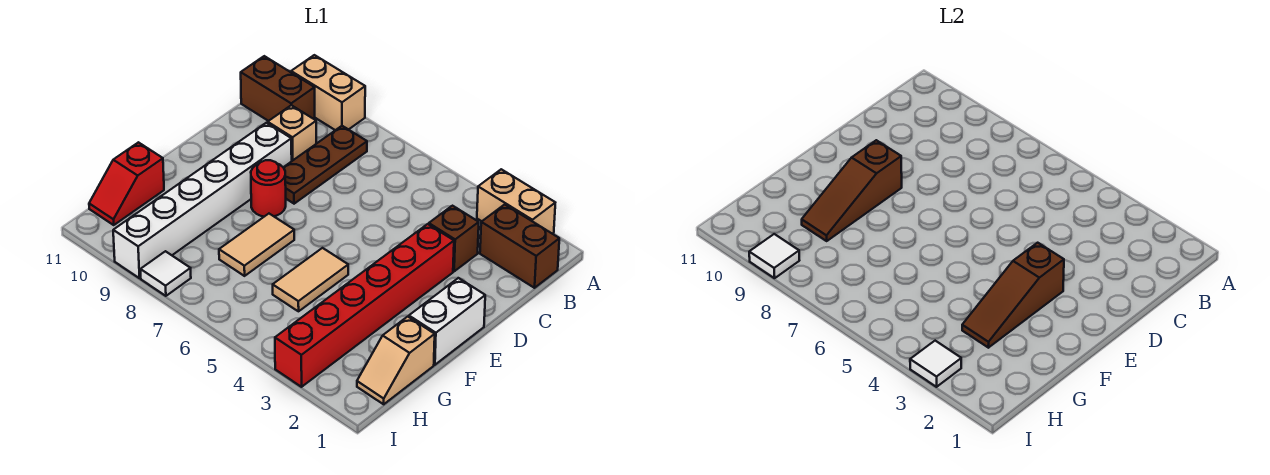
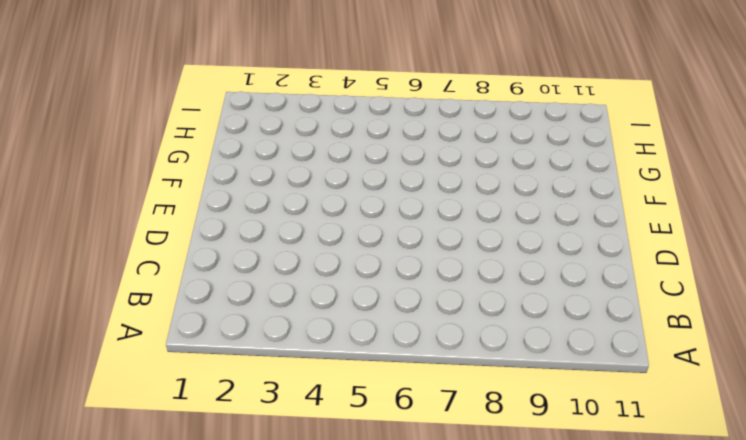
none -> tan 1x2 brick [477,169,555,234]
none -> tan 1x2 brick [291,55,365,130]
none -> brown 1x2 brick [480,204,559,288]

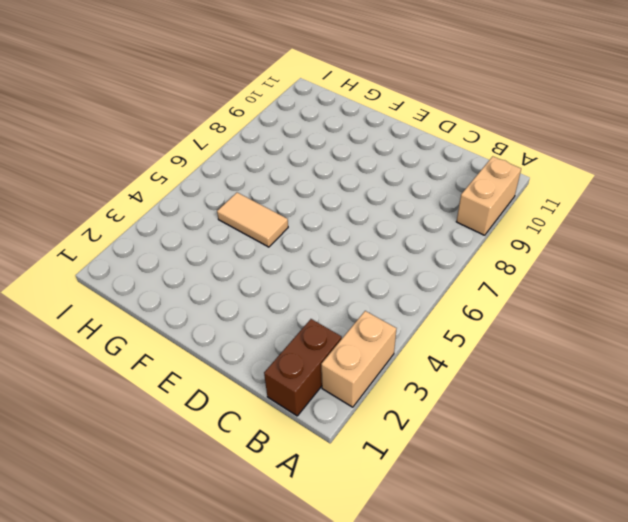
none -> brown 1x3 plate [283,126,367,204]
none -> brown 1x2 brick [241,56,315,121]
none -> brown 1x1 brick [429,206,479,271]

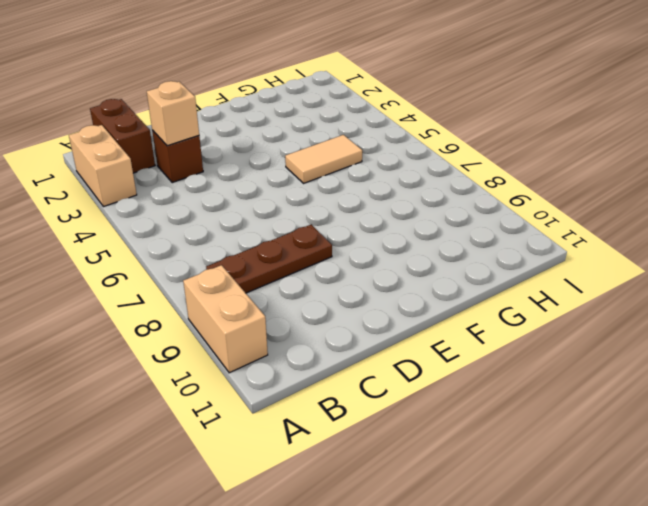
tan 1x1 brick [147,81,199,146] -> tan 1x1 brick moved to [268,105,316,161]
none -> brown 1x2 brick [241,56,315,121]
none -> red 1x6 brick [275,224,454,387]
none -> white 1x6 brick [113,123,292,278]

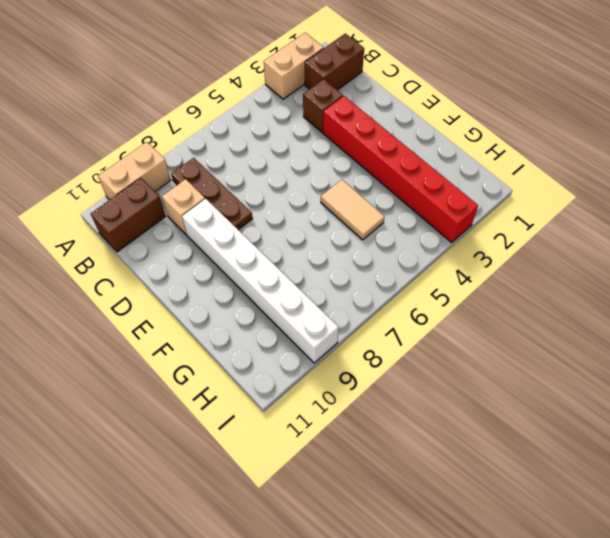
none -> white 1x2 brick [409,278,485,365]
none -> red 1x1 round brick [251,160,286,217]
none -> tan 1x2 tile [219,214,294,276]

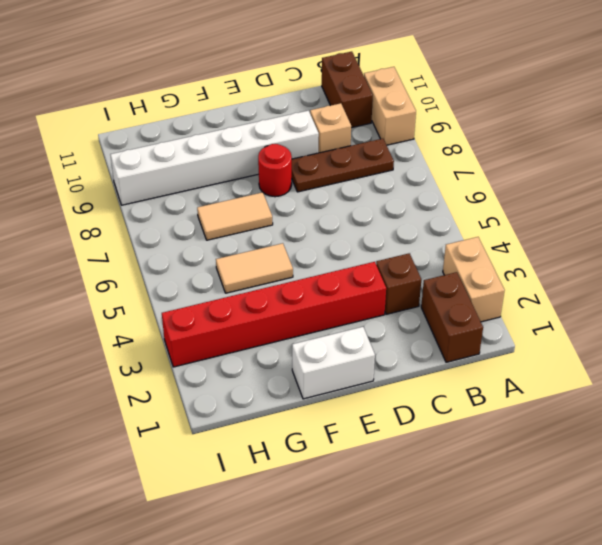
none -> tan 1x2 slope [357,317,435,404]
none -> red 1x2 slope [89,142,164,225]
none -> white 1x1 tile [140,251,191,296]

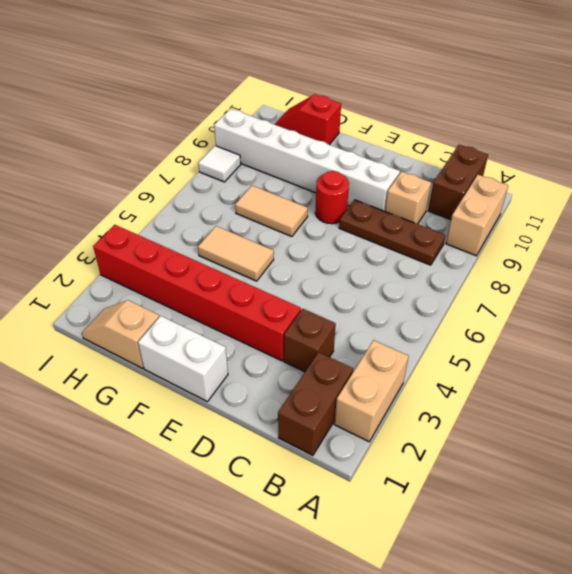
none -> brown 1x3 slope [962,243,1064,348]
none -> brown 1x3 slope [802,140,902,241]
none -> white 1x1 tile [910,341,961,387]

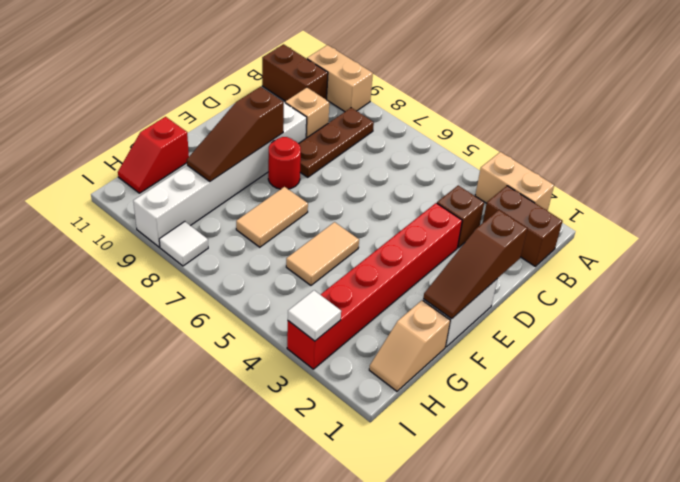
brown 1x3 slope [423,210,527,319] -> brown 1x3 slope moved to [962,243,1064,348]
none -> white 1x1 tile [749,234,799,278]

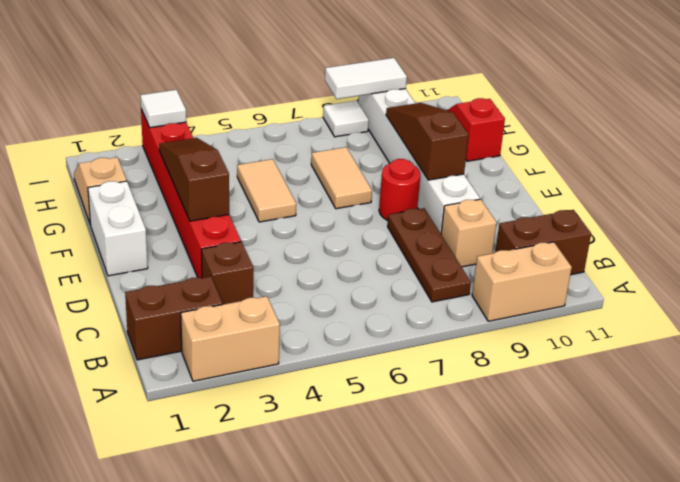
white 1x2 tile [325,58,407,99] -> white 1x1 tile [749,234,799,278]

